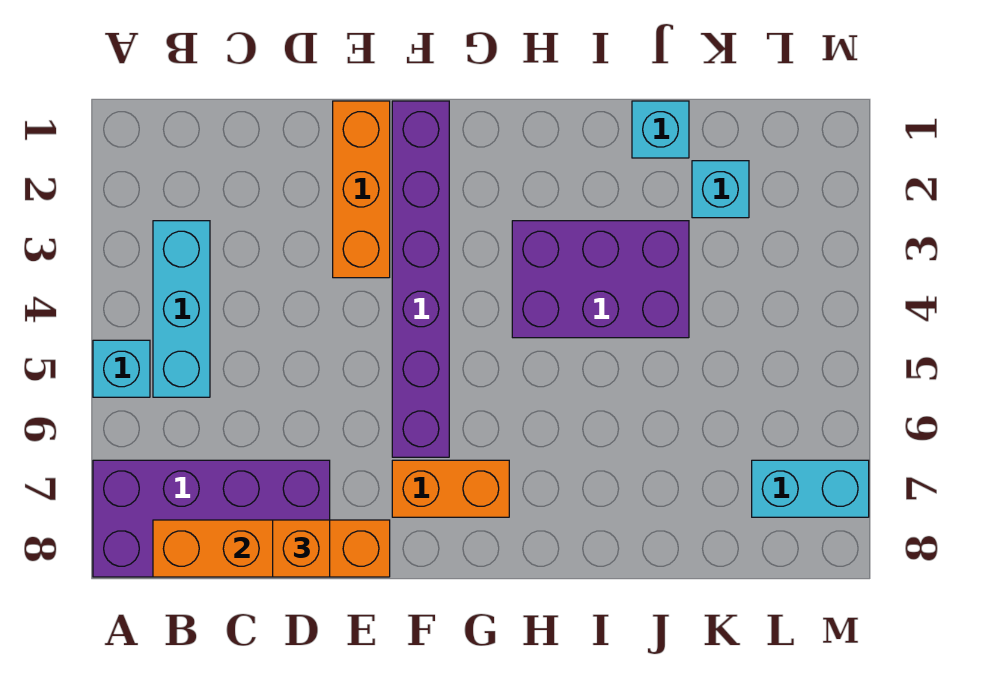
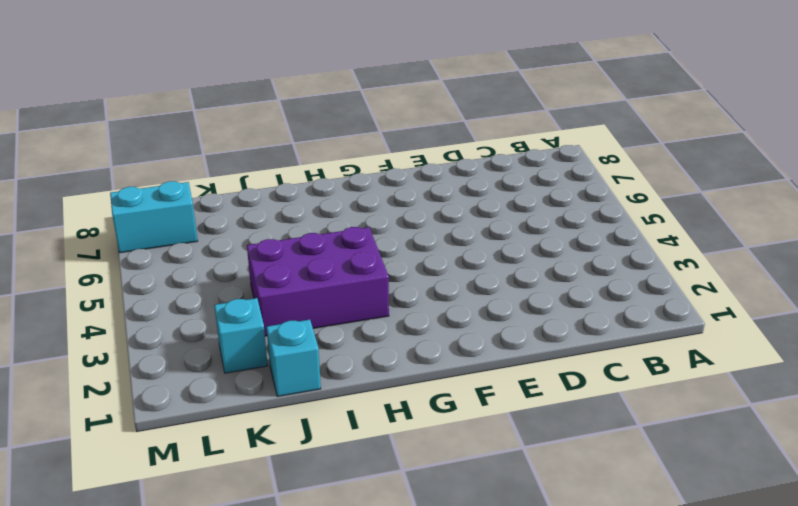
none -> cyan 1x1 brick [93,340,150,397]
none -> purple 2x4 brick [93,460,330,577]
none -> cyan 1x3 brick [153,221,210,397]

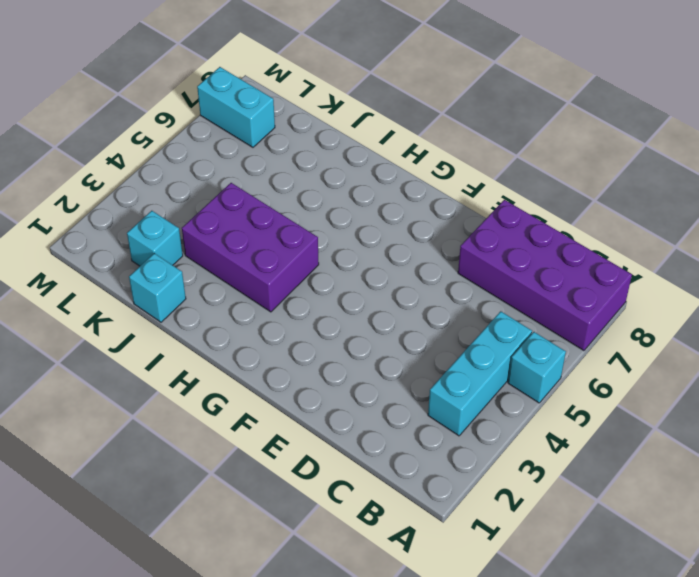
none -> orange 1x3 brick [333,101,390,278]
none -> purple 1x6 brick [392,101,449,457]
none -> orange 1x2 brick [392,460,509,517]

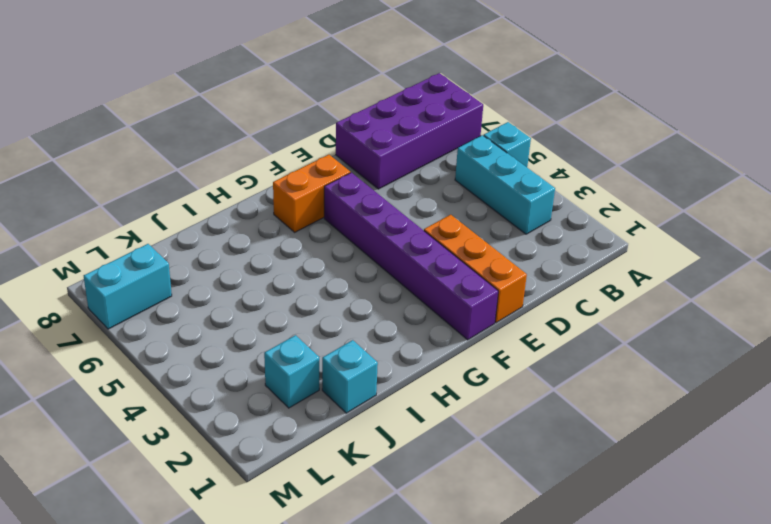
none -> purple 2x3 brick [512,221,689,338]
none -> orange 1x4 brick [153,520,390,577]
none -> orange 1x1 brick [273,520,330,577]

